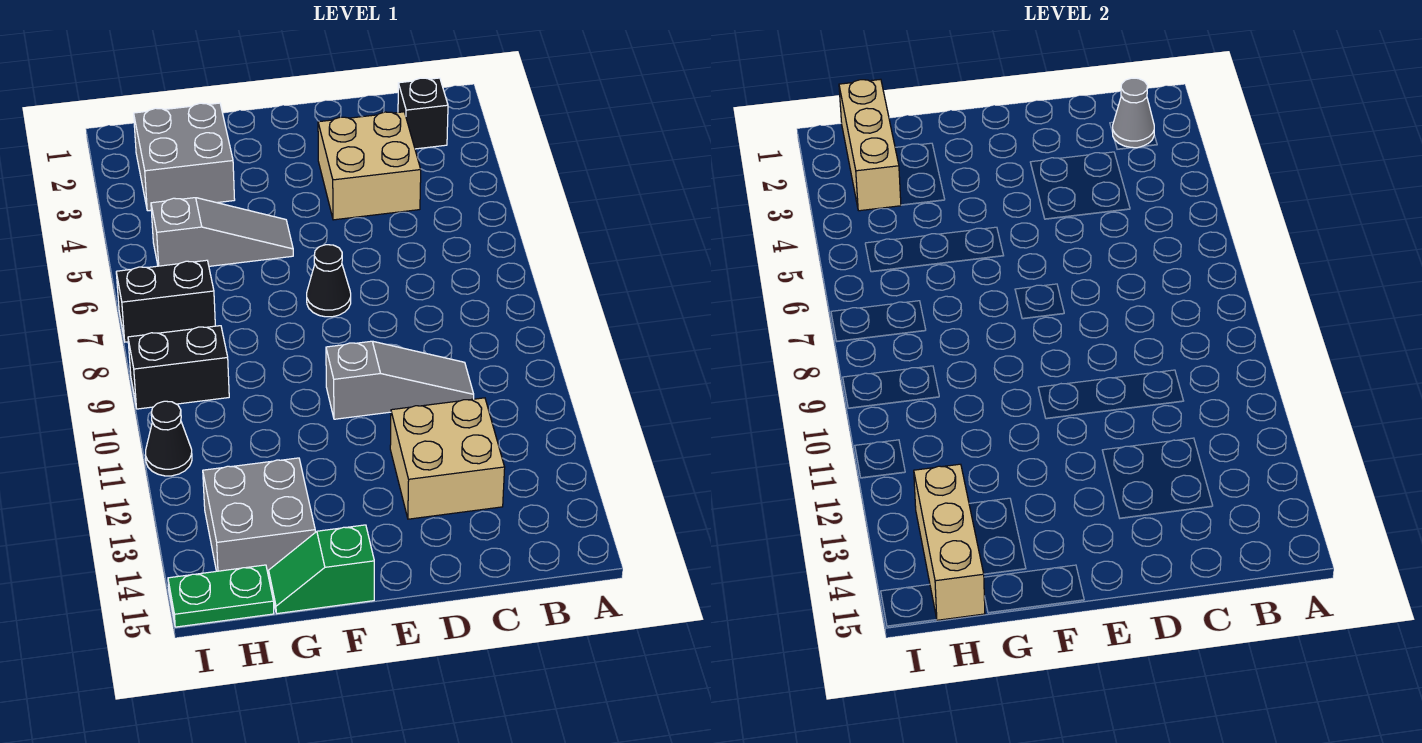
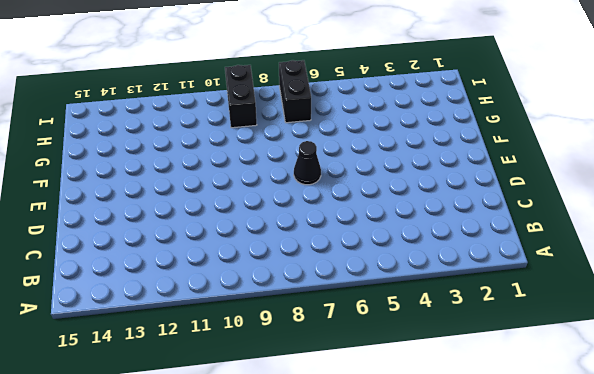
none -> black 1x1 brick [398,78,448,149]
none -> tan 2x2 brick [318,112,421,220]
none -> grey 1x3 slope [326,341,474,419]

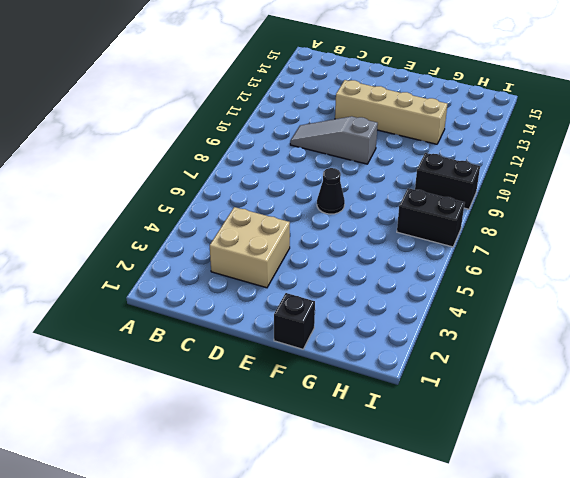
tan 1x4 brick [335,80,448,144] -> tan 2x2 brick [390,398,505,519]
black 1x1 brick [274,293,315,349] -> black 1x1 brick moved to [398,78,448,149]
none -> grey 1x3 slope [151,198,293,266]
none -> green 1x2 slope [269,525,374,614]
none -> grey 2x2 brick [134,103,235,211]

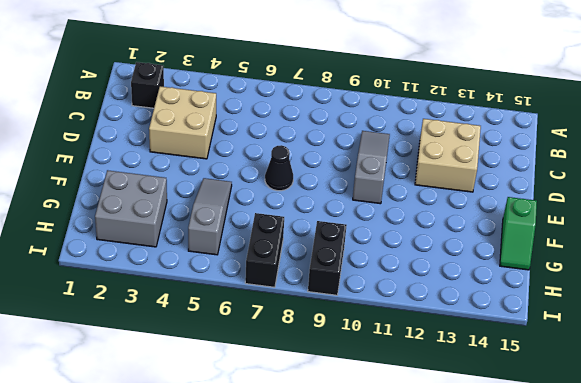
none -> grey 2x2 brick [203,458,315,576]
none -> green 1x2 plate [168,565,274,627]
none -> black 1x1 cone [145,401,192,476]

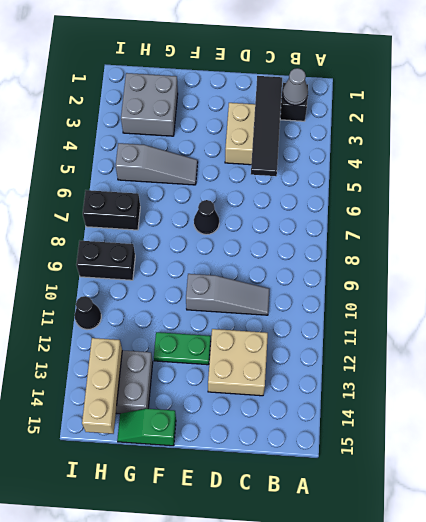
black 1x4 tile [251,76,282,176] -> none
green 1x2 plate [154,332,211,365] -> green 1x2 plate moved to [168,565,274,627]
none -> tan 1x3 brick [839,79,901,211]

